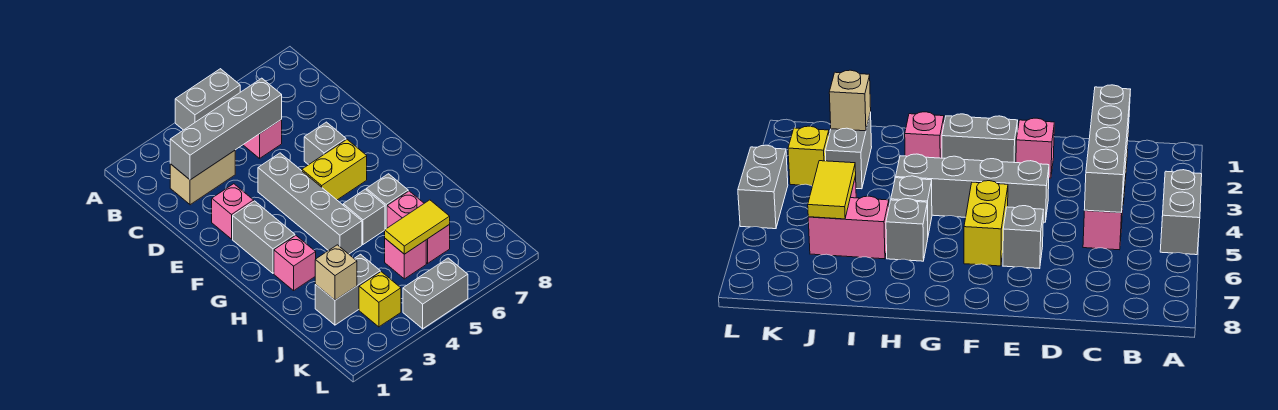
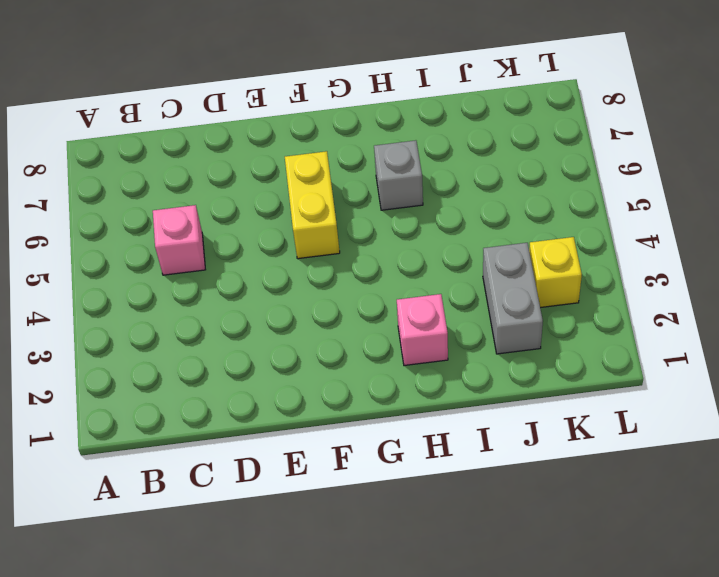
none -> grey 1x2 brick [175,69,240,130]
none -> tan 1x2 brick [170,151,235,205]
none -> pink 1x1 brick [212,184,254,239]

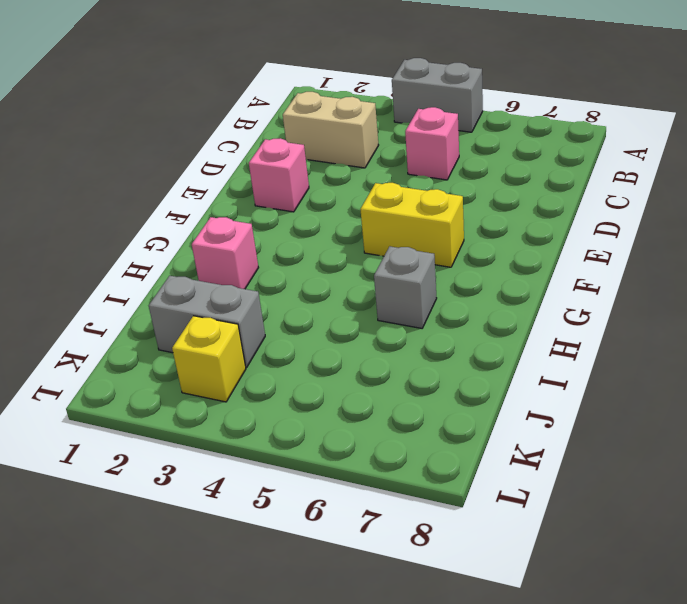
none -> grey 1x4 brick [258,153,362,254]
none -> grey 1x1 brick [304,122,346,165]
none -> grey 1x2 brick [233,201,295,273]

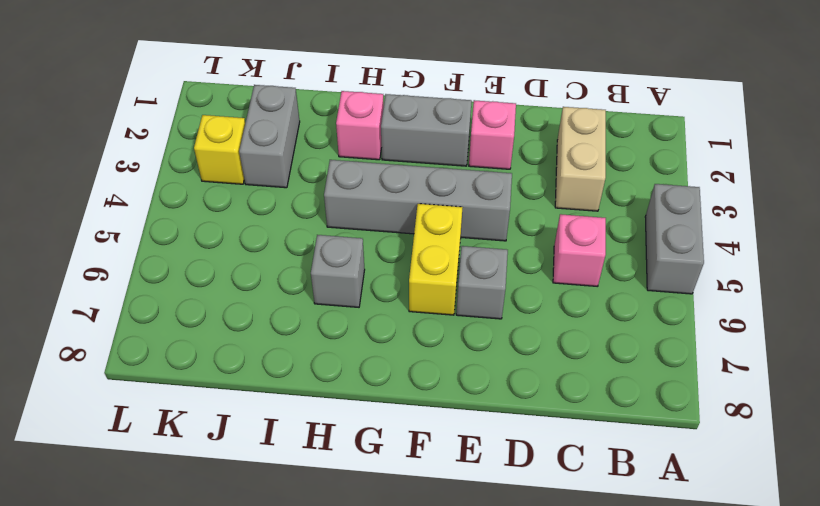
none -> grey 1x1 brick [343,189,385,244]
none -> pink 1x2 brick [387,191,450,263]
none -> pink 1x1 brick [385,239,426,279]

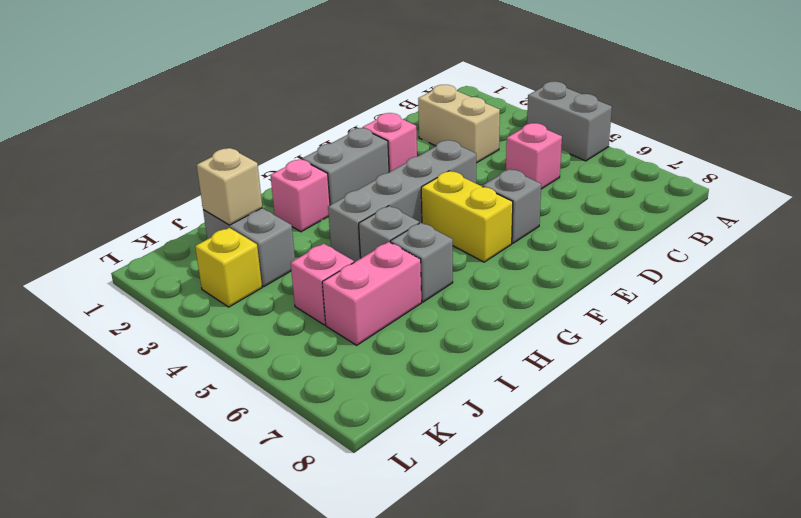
none -> grey 1x2 brick [403,258,468,329]
none -> grey 1x4 brick [170,78,282,180]
none -> yellow 1x2 tile [385,200,450,254]

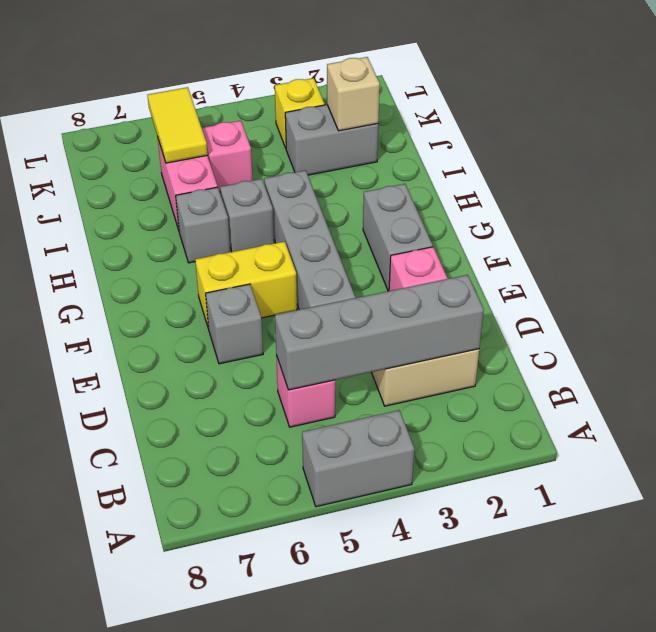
yellow 1x2 tile [147,87,207,163] -> yellow 1x2 tile turned to [385,200,450,254]
none -> pink 1x1 brick [274,236,316,291]
none -> grey 1x2 brick [403,258,468,329]

